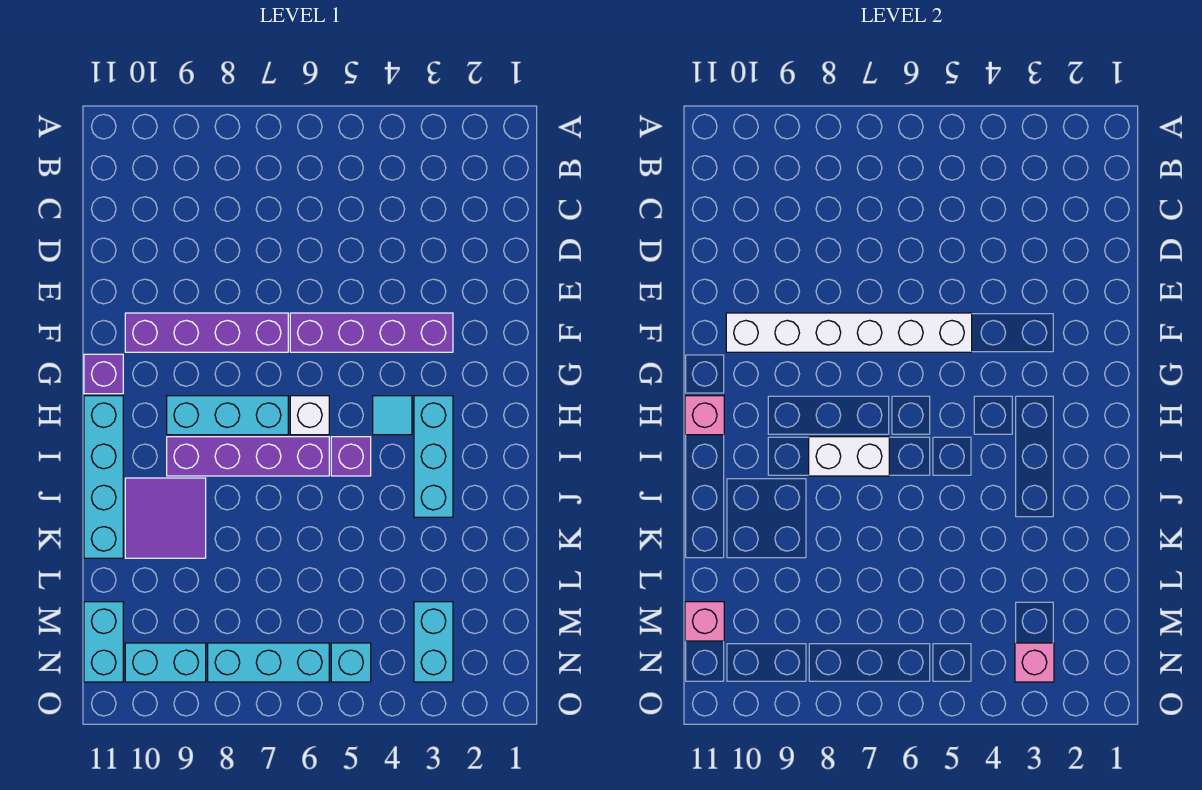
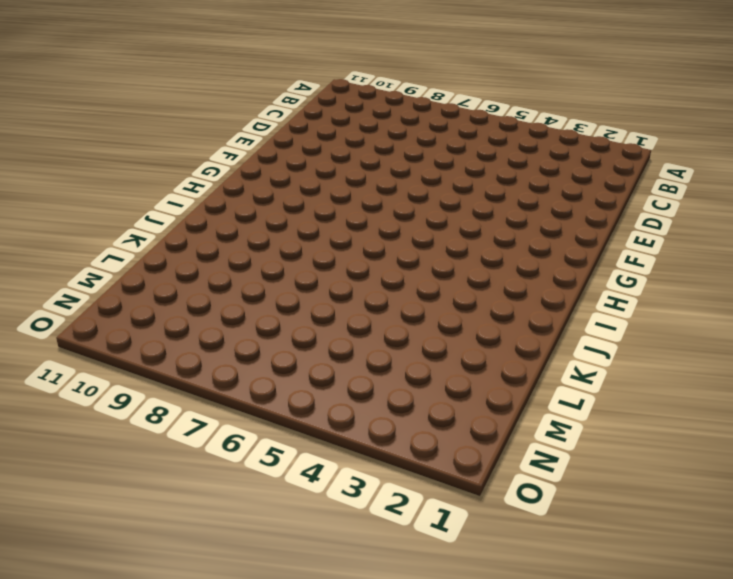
none -> purple 1x4 brick [290,313,453,352]
none -> purple 1x4 brick [125,313,288,352]
none -> purple 1x1 brick [84,354,123,394]

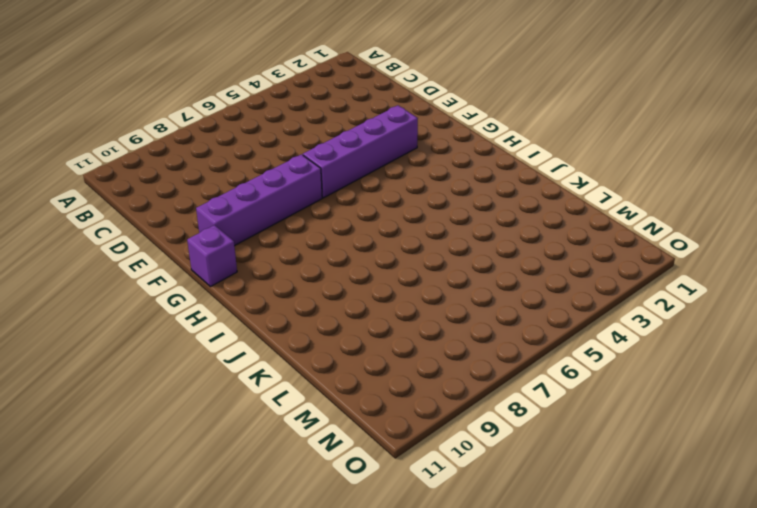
none -> cyan 1x3 brick [414,396,453,517]
none -> cyan 1x1 tile [373,396,412,435]
none -> white 1x1 brick [290,396,329,435]

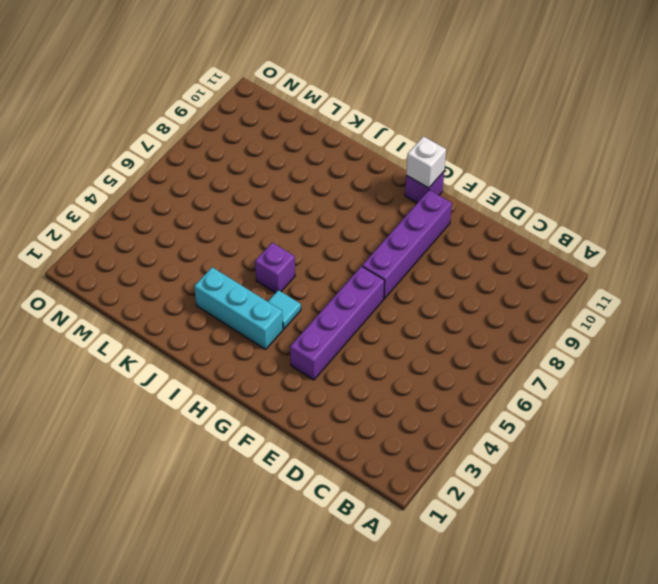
white 1x1 brick [406,136,446,188] -> white 1x1 brick moved to [290,396,329,435]
none -> cyan 1x3 brick [167,396,288,435]
none -> cyan 1x4 brick [84,396,123,558]
none -> purple 1x4 brick [167,437,329,476]

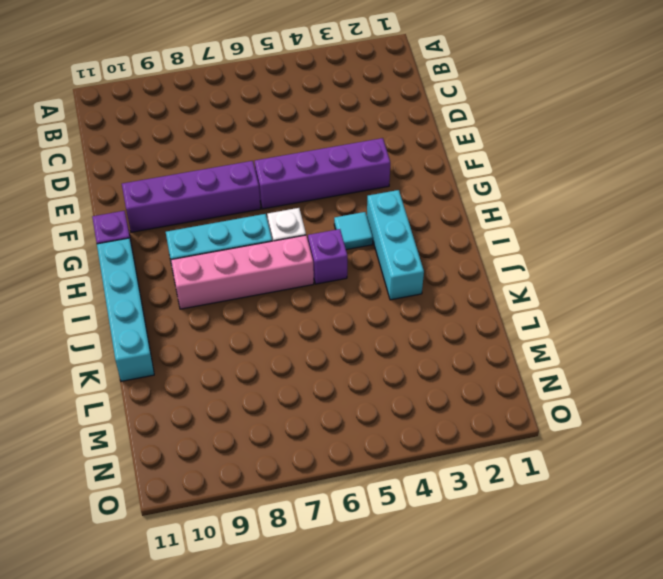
pink 1x4 brick [171,235,314,309] -> purple 1x4 brick [167,437,329,476]
none -> purple 2x2 tile [125,478,206,558]
none -> cyan 1x2 brick [414,602,453,682]
none -> cyan 1x2 brick [84,602,123,682]

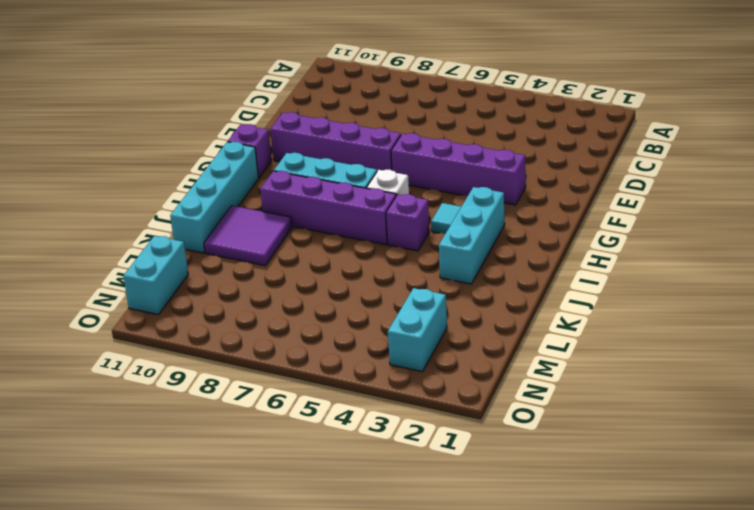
none -> cyan 1x1 brick [331,643,371,682]
none -> cyan 1x3 brick [208,643,329,682]
none -> cyan 1x2 brick [125,643,206,682]

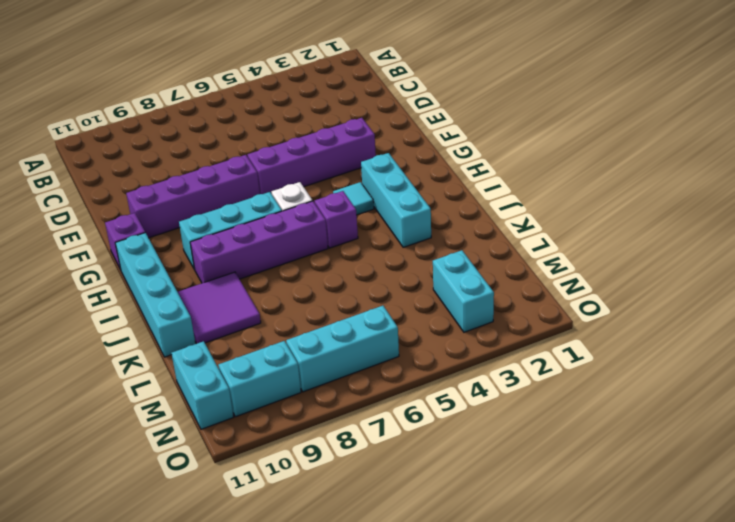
none -> cyan 1x1 brick [331,643,371,682]
none -> white 1x6 brick [726,313,972,352]
none -> pink 1x1 brick [685,396,724,435]

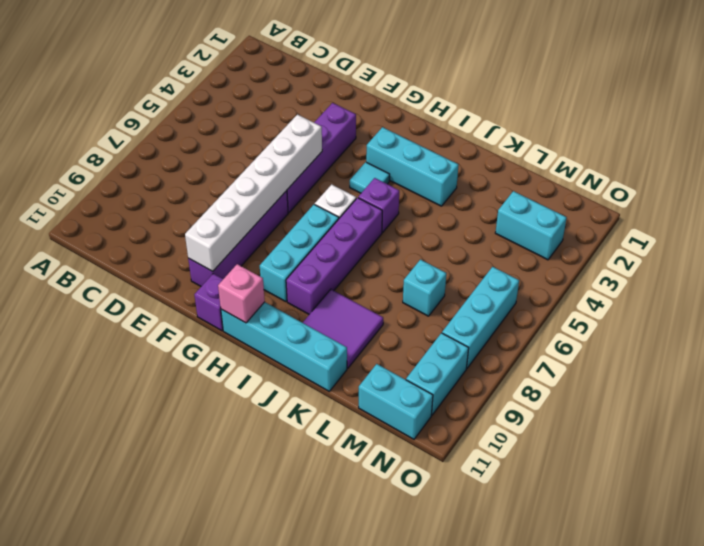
cyan 1x1 brick [403,260,446,316] -> cyan 1x1 brick moved to [331,643,371,682]
none -> white 1x2 brick [809,437,889,476]
none -> pink 1x1 brick [685,602,724,641]
none -> pink 1x1 brick [1015,643,1054,682]

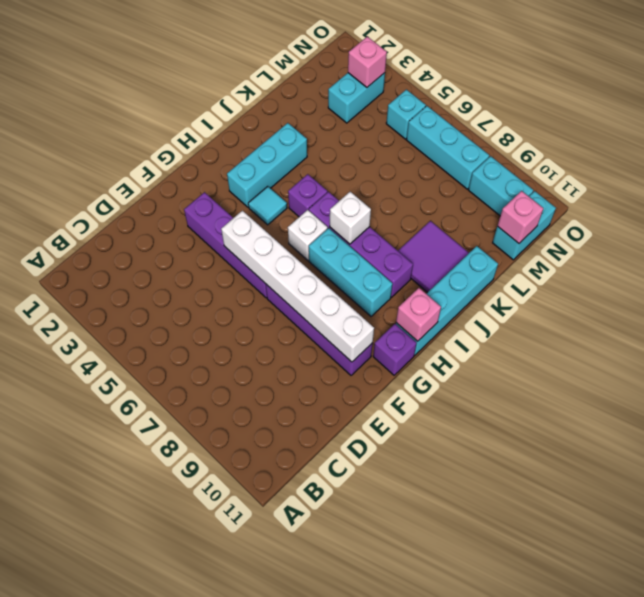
white 1x1 brick [330,192,371,244] -> white 1x2 brick [809,437,889,476]

